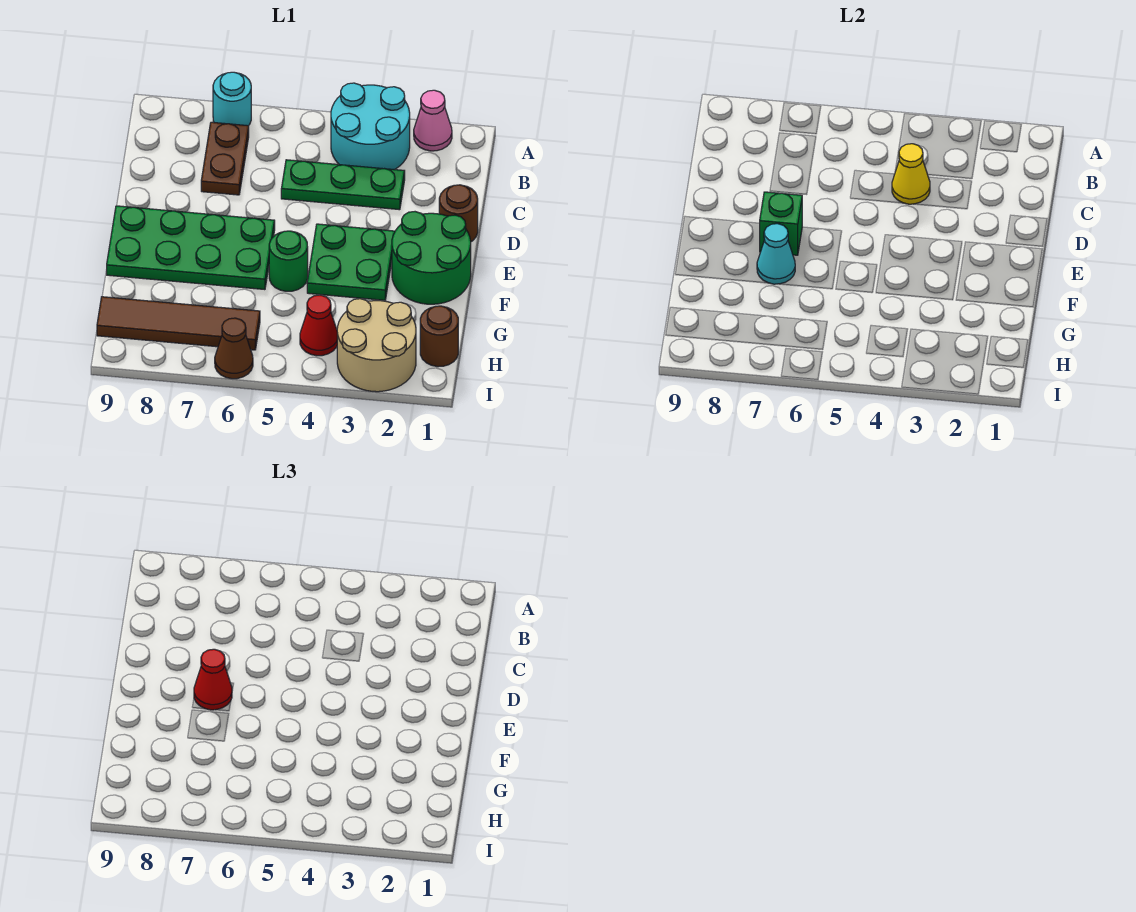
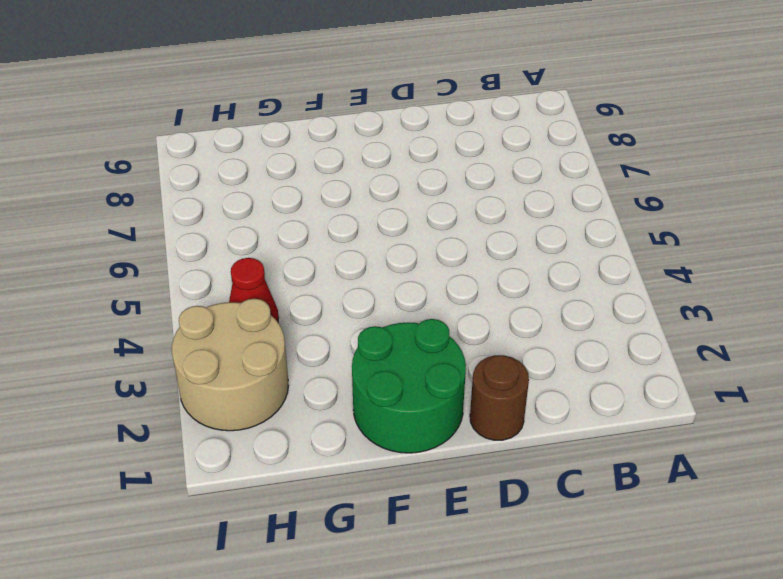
none -> pink 1x1 cone [414,90,452,151]
none -> cyan 2x2 round brick [331,83,410,170]
none -> cyan 1x1 round brick [213,72,251,126]

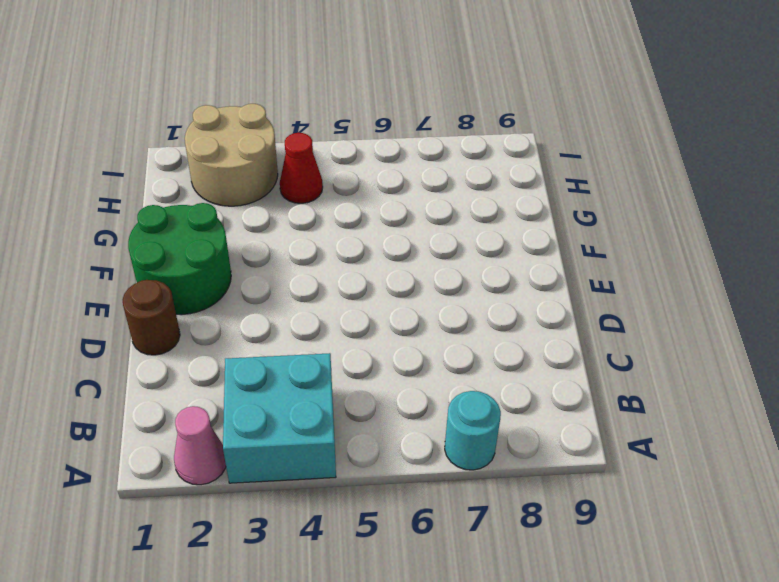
cyan 2x2 brick [223,353,336,483] -> cyan 2x2 round brick [331,83,410,170]
none -> brown 1x2 plate [201,122,249,195]
none -> green 1x3 plate [281,160,405,210]
none -> green 2x2 plate [307,224,395,300]

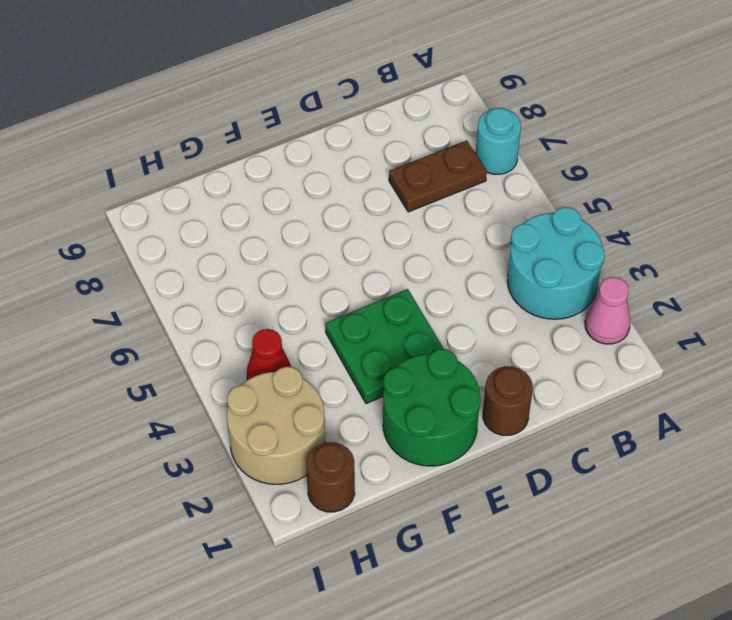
none -> green 1x3 plate [281,160,405,210]
none -> green 2x4 plate [107,206,275,290]
none -> green 1x1 round brick [269,231,308,291]

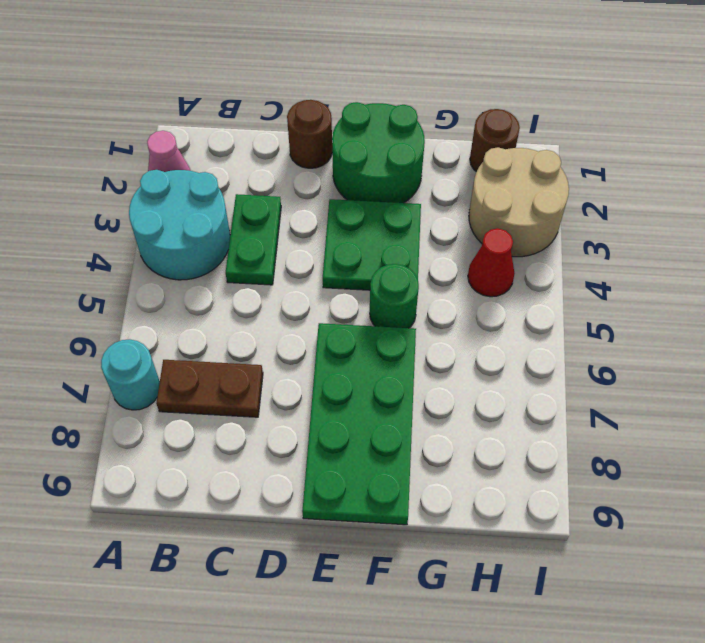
green 1x2 plate [226,194,281,285] -> green 1x3 plate [281,160,405,210]
none -> brown 1x4 tile [97,297,260,350]
none -> brown 1x1 cone [215,318,253,379]
none -> yellow 1x1 cone [892,144,930,204]

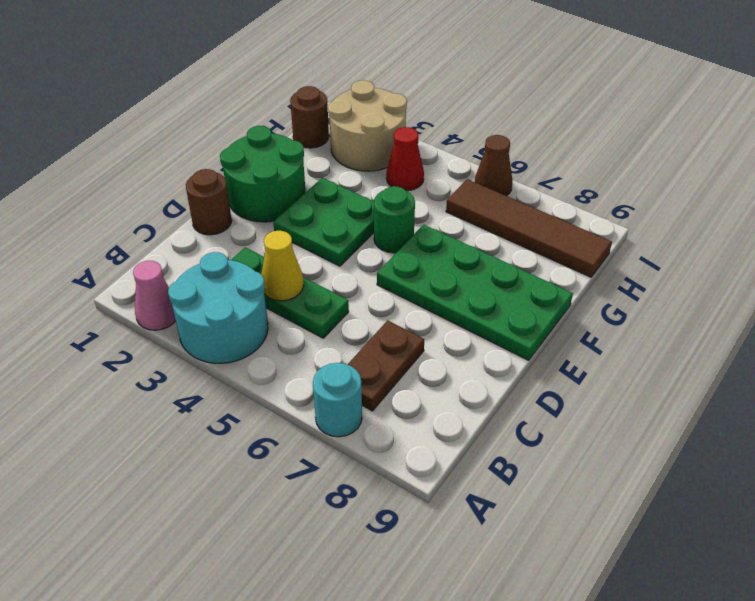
none -> green 1x1 brick [760,192,802,255]
none -> cyan 1x1 cone [757,224,795,284]
none -> red 1x1 cone [194,649,232,710]

